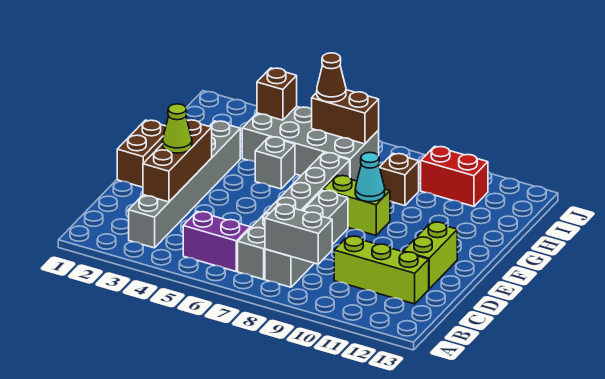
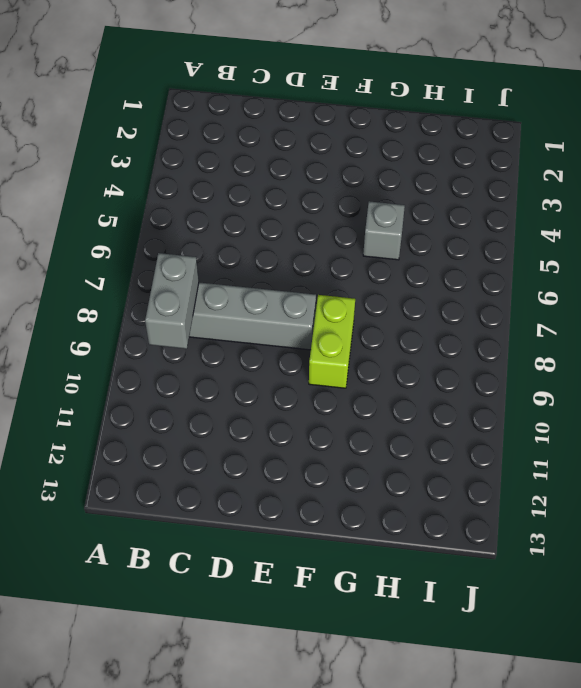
none -> grey 1x6 brick [129,121,240,248]
none -> purple 1x2 brick [183,212,250,271]
none -> grey 1x6 brick [238,153,350,279]

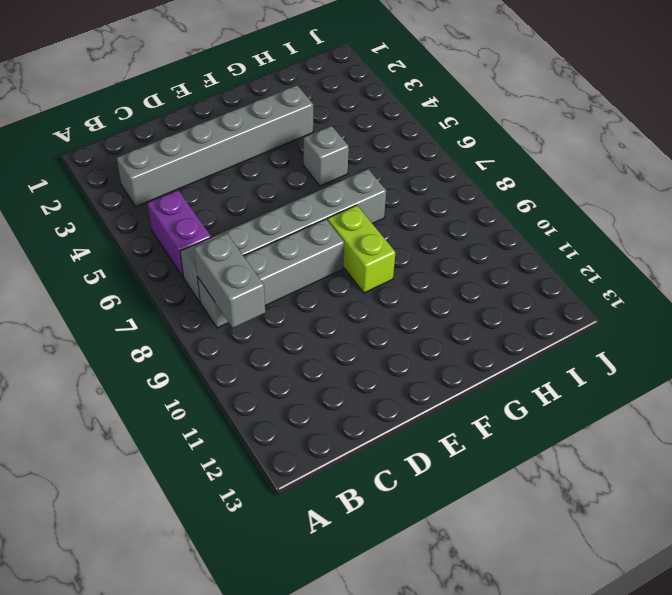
none -> lime 1x3 brick [334,236,429,304]
none -> lime 1x2 brick [403,222,457,289]
none -> brown 1x2 brick [117,120,166,187]

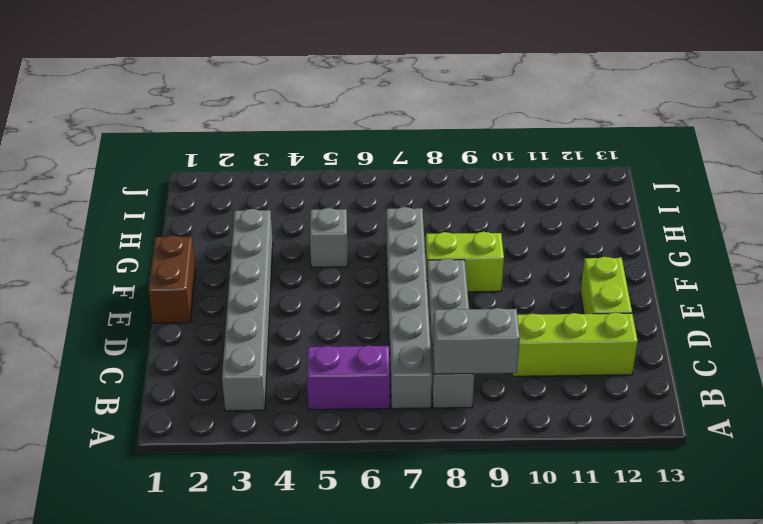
none -> grey 2x4 brick [242,106,379,181]
none -> brown 1x1 brick [380,154,419,206]
none -> red 1x2 brick [421,146,488,206]

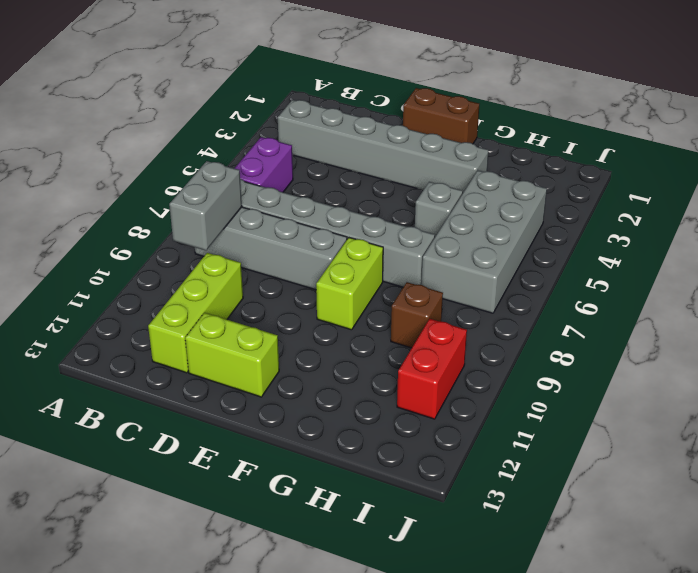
none -> brown 1x3 brick [143,120,212,202]
none -> cyan 1x1 cone [355,152,385,202]
none -> brown 1x1 brick [257,68,297,120]

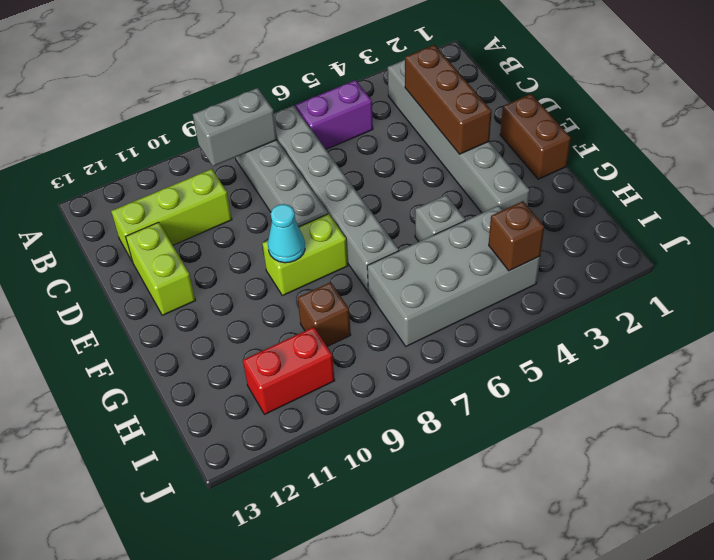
none -> brown 1x2 brick [312,90,379,144]
none -> lime 1x1 cone [163,104,192,153]
none -> brown 1x1 cone [317,53,346,102]

